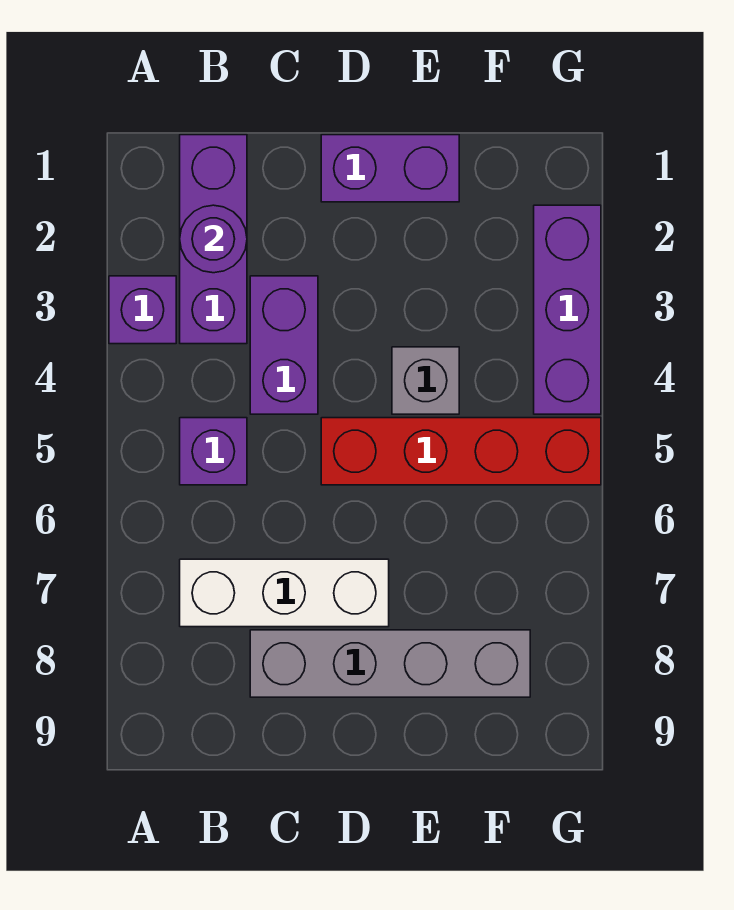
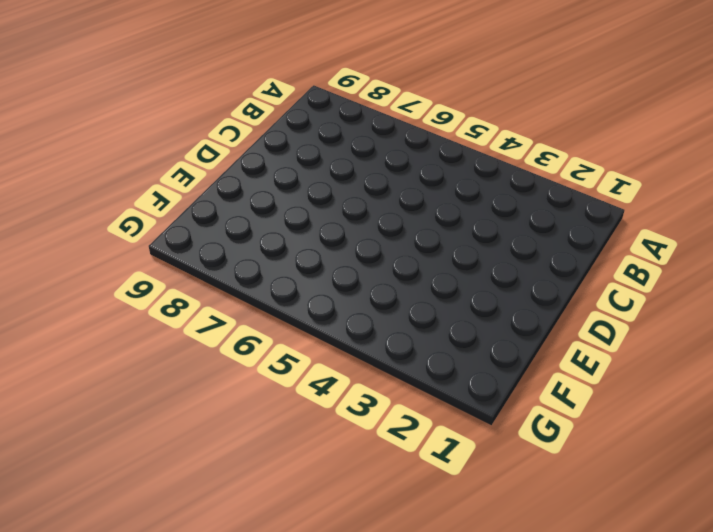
none -> purple 1x1 brick [109,276,176,344]
none -> purple 1x3 brick [180,135,247,344]

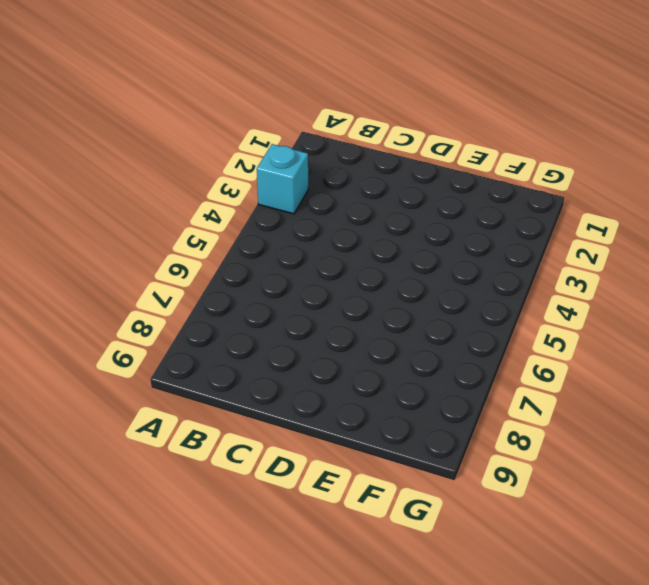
cyan 1x1 brick [257,144,308,214] -> purple 1x1 brick [109,276,176,344]
none -> purple 1x3 brick [180,135,247,344]
none -> purple 1x1 brick [180,418,247,485]

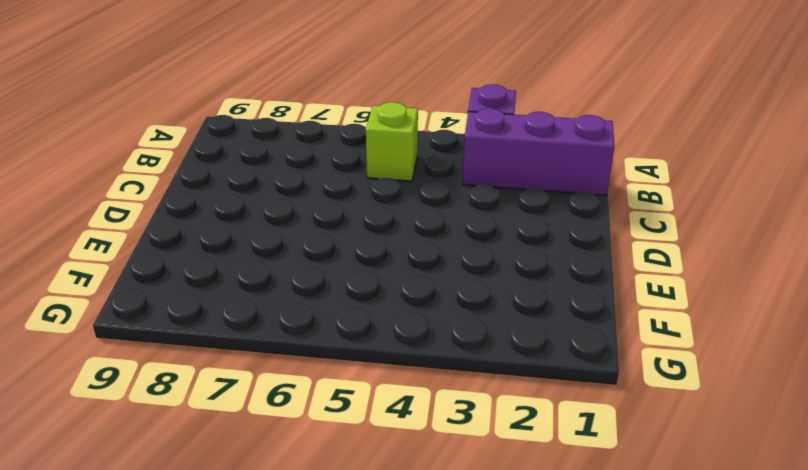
lime 1x1 brick [366,102,418,181] -> purple 1x1 brick [180,418,247,485]
none -> white 1x3 brick [180,559,389,627]
none -> purple 1x2 brick [250,276,318,414]

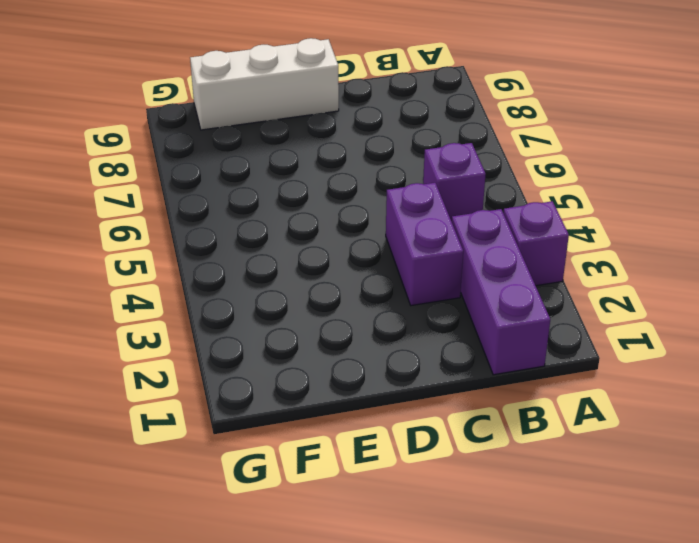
white 1x3 brick [190,38,339,130] -> white 1x3 brick moved to [180,559,389,627]
none -> grey 1x4 brick [250,630,530,697]
none -> purple 1x2 brick [321,135,459,202]

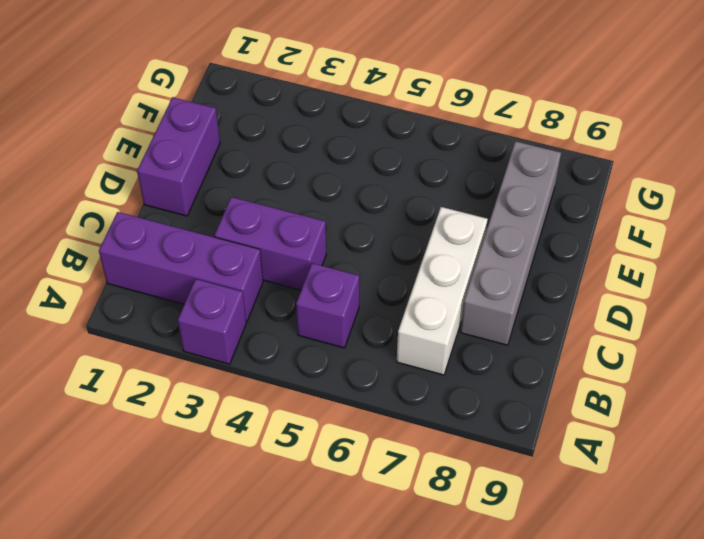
none -> red 1x4 brick [321,418,601,485]
none -> grey 1x1 brick [392,347,459,414]

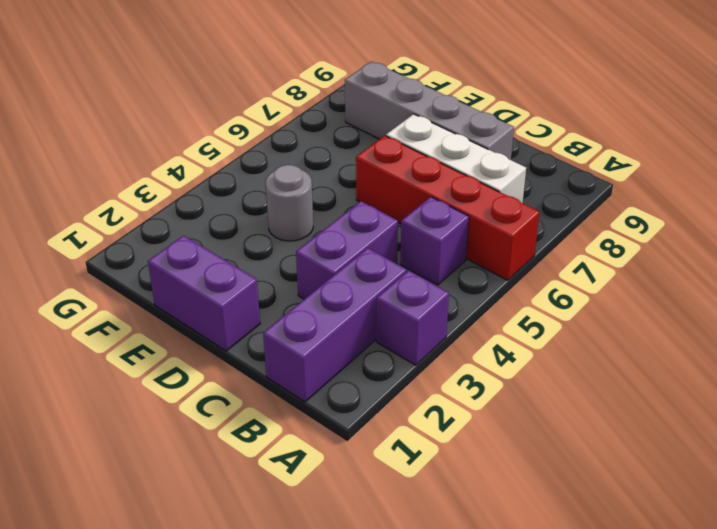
red 1x4 brick [356,136,540,280] -> red 1x4 brick moved to [321,418,601,485]
grey 1x1 round brick [265,165,313,241] -> grey 1x1 brick [392,347,459,414]
none -> purple 1x3 brick [534,205,601,414]
none -> purple 1x1 round brick [180,205,247,273]

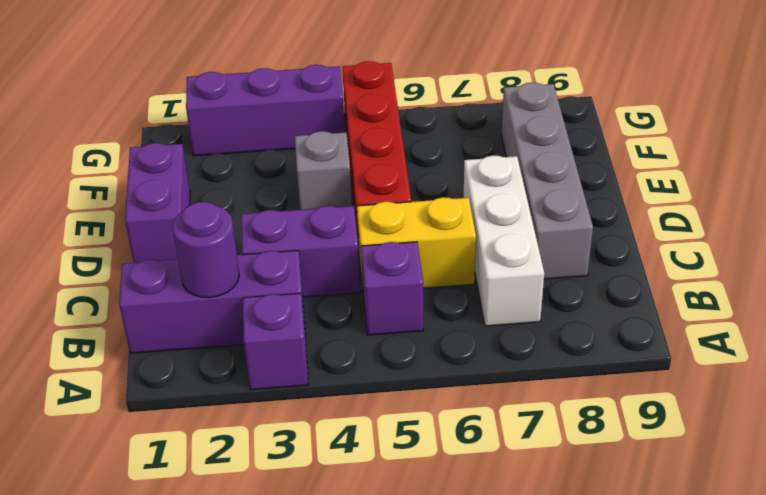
yellow 1x2 brick [357,197,476,288] -> none

